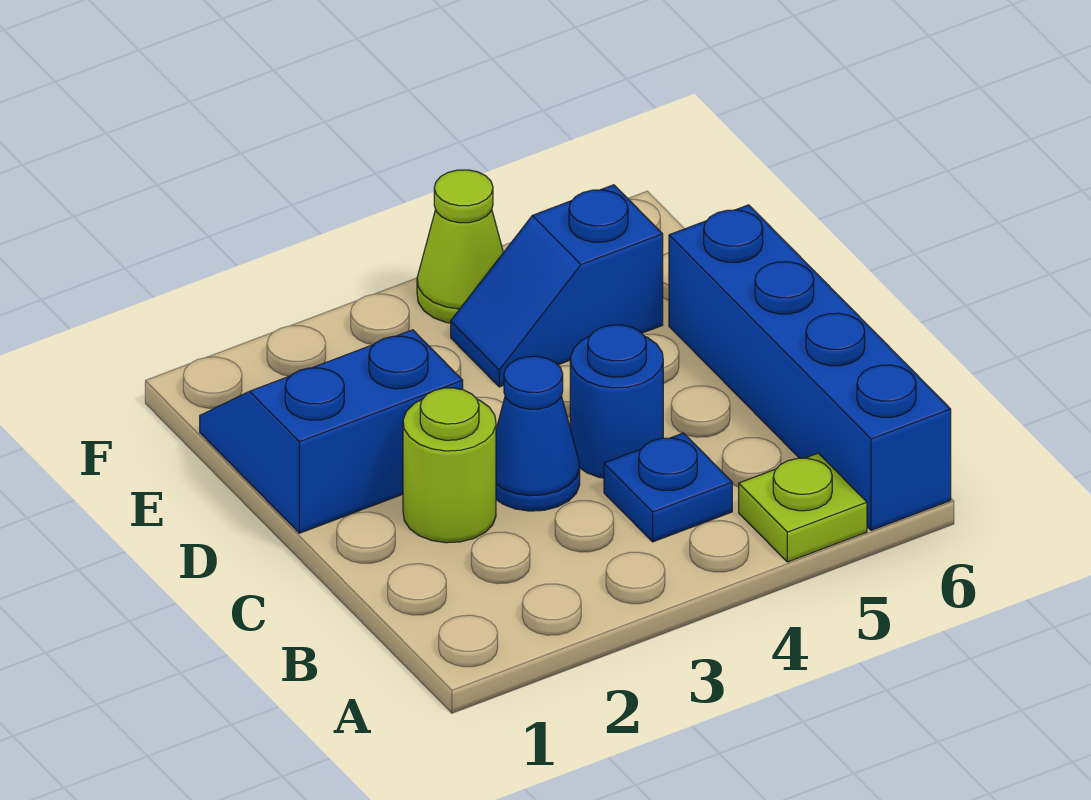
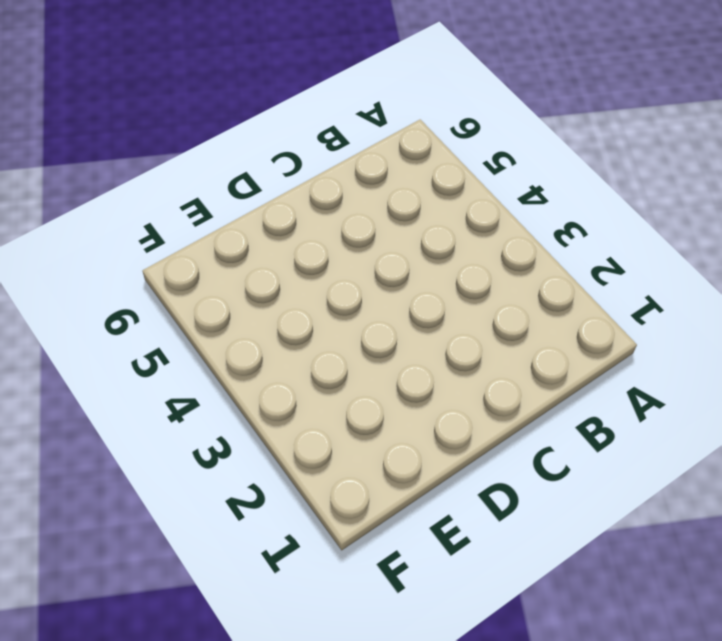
none -> lime 1x1 plate [739,453,867,562]
none -> blue 1x4 brick [669,205,951,530]

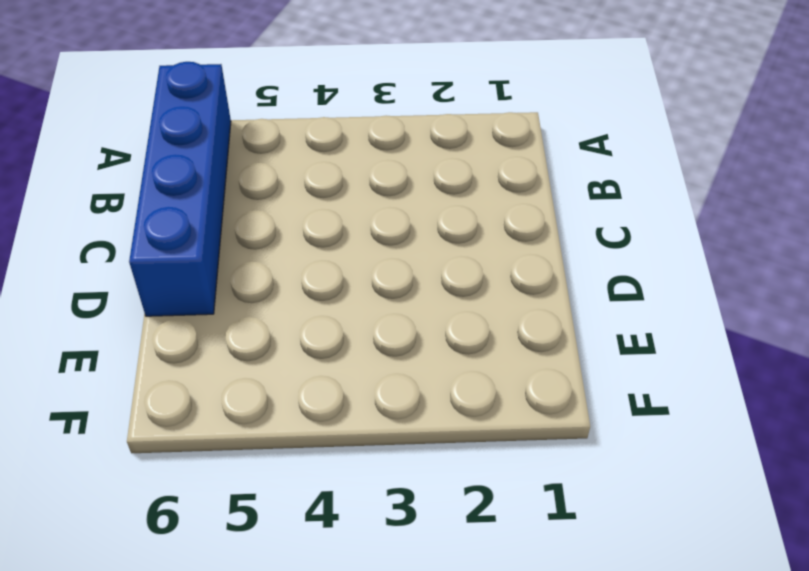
none -> lime 1x1 plate [739,453,867,562]
none -> blue 1x1 plate [604,433,732,542]

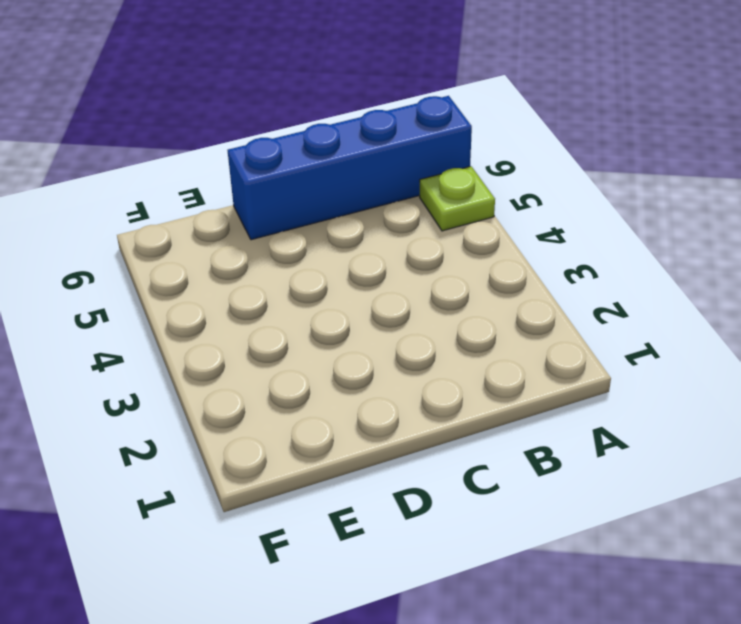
none -> blue 1x1 plate [604,433,732,542]
none -> lime 1x1 round brick [403,388,496,543]

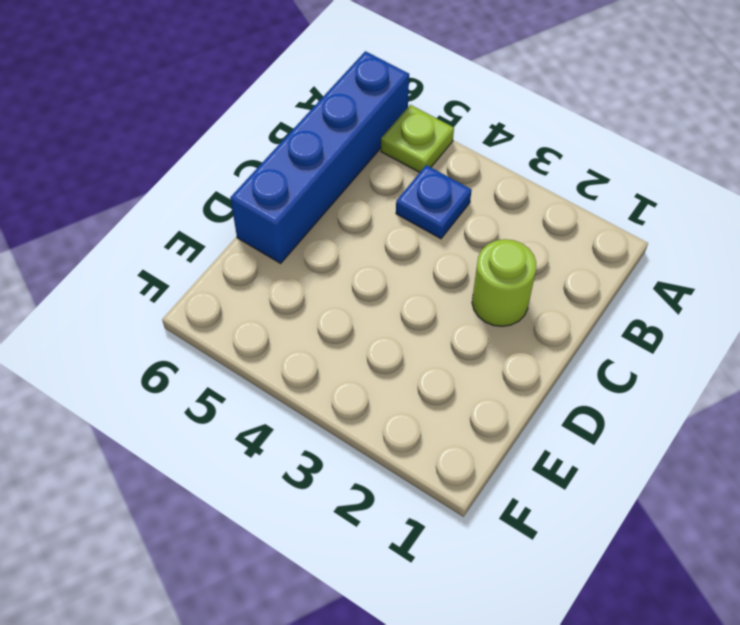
none -> blue 1x1 cone [496,356,580,511]
none -> blue 1x1 round brick [570,325,663,478]

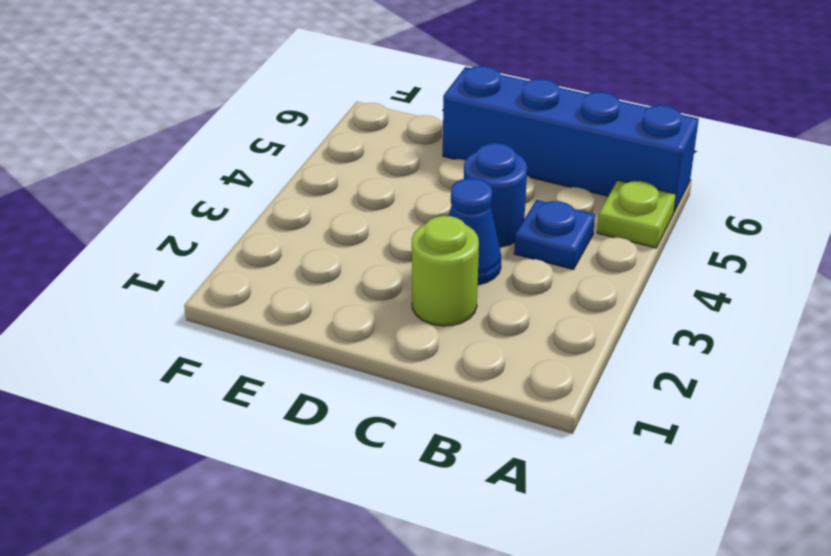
none -> blue 2x2 slope [200,330,463,533]
none -> blue 1x2 slope [451,185,663,387]

